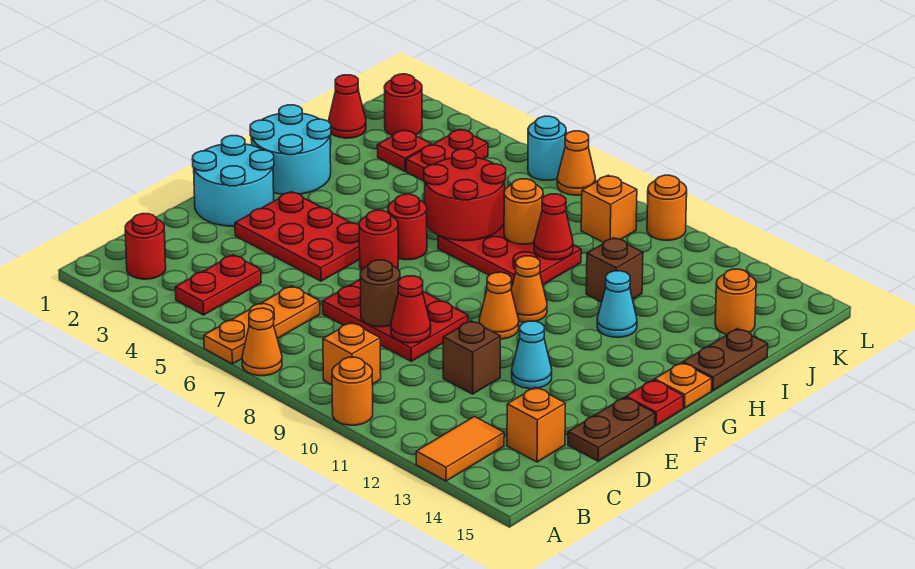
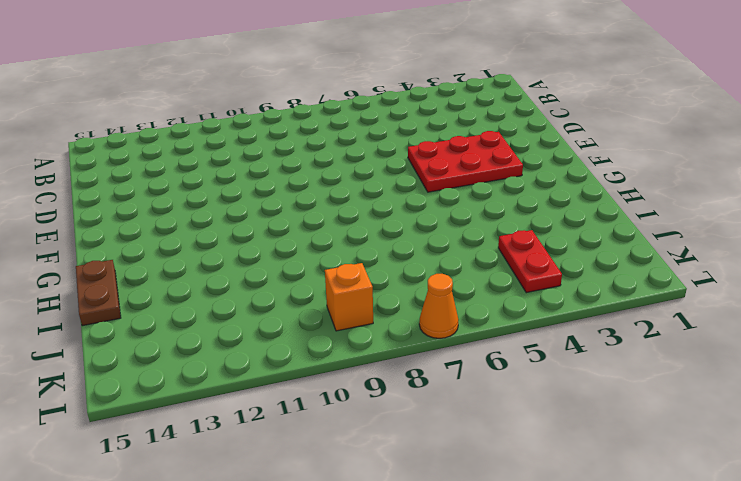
none -> orange 1x3 plate [204,286,320,364]
none -> orange 1x1 cone [242,308,282,376]
none -> orange 1x1 round brick [332,357,373,425]
none -> orange 1x2 tile [416,417,504,481]

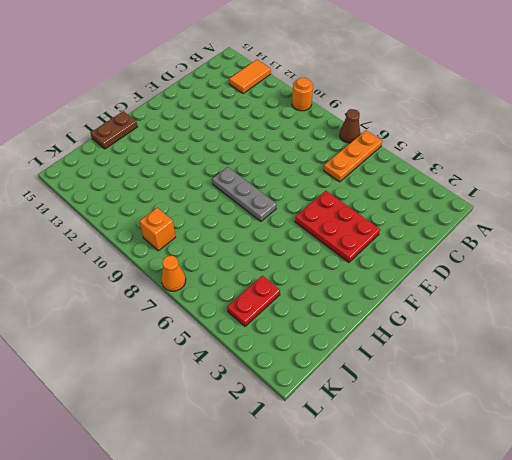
brown 1x1 cone [340,109,360,143] -> orange 1x1 cone [242,308,282,376]
grey 1x3 plate [212,167,276,222] -> none
none -> red 1x1 round brick [125,214,166,279]
none -> red 1x2 plate [175,255,261,315]
none -> orange 1x1 brick [323,322,381,385]
none -> orange 1x1 brick [507,387,565,462]

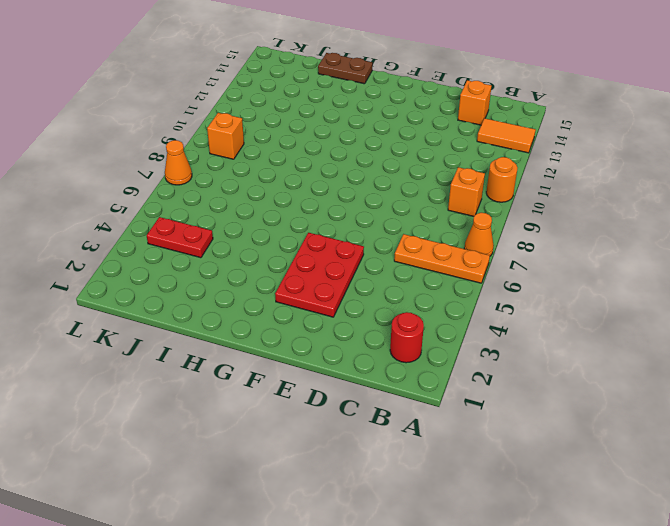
none -> red 1x2 plate [175,255,261,315]
none -> red 2x3 plate [323,280,468,361]
none -> brown 1x1 brick [443,321,500,394]
none -> brown 1x2 plate [568,397,655,461]

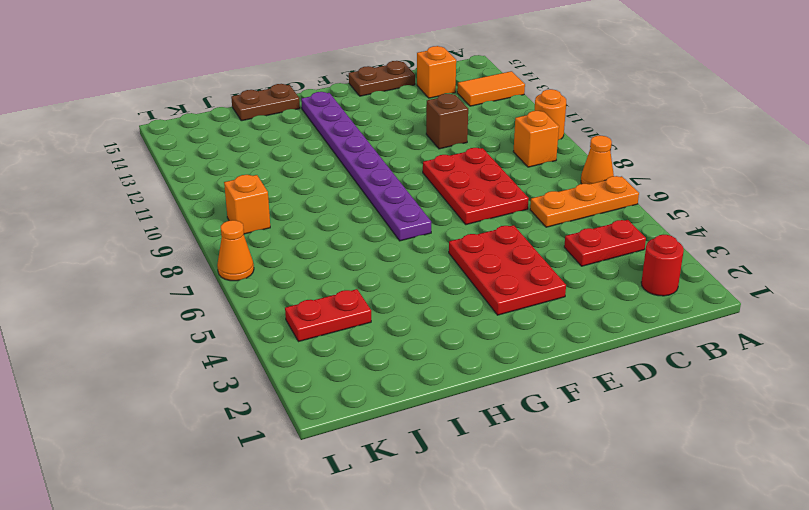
purple 1x8 plate [301,92,431,241] -> orange 1x1 cone [511,256,547,322]
none -> cyan 2x2 round brick [192,136,274,226]
none -> cyan 1x1 cone [512,321,552,389]
none -> red 1x1 round brick [359,210,398,270]
none -> orange 1x1 cone [479,272,519,339]

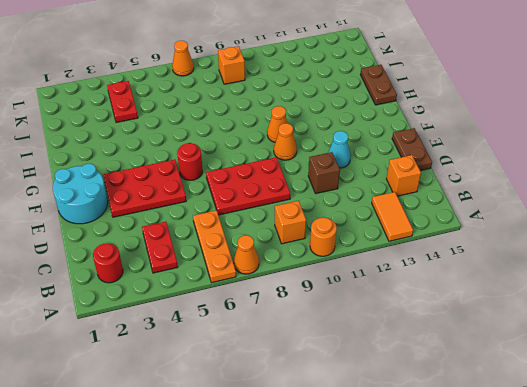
none -> red 1x1 plate [626,380,683,426]
none -> cyan 2x2 round brick [250,105,331,194]
none -> red 1x1 round brick [388,194,427,260]
none -> orange 1x1 plate [655,363,712,408]

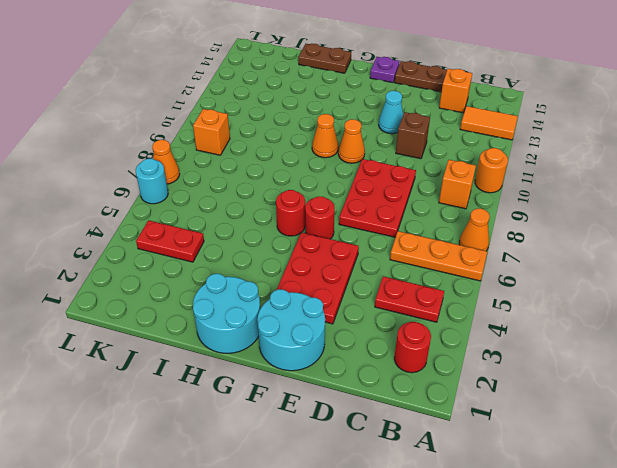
purple 1x1 plate [370,57,400,83] -> red 1x1 plate [626,380,683,426]
none -> orange 1x1 plate [655,363,712,408]
none -> red 2x3 plate [438,224,581,287]
none -> cyan 1x1 cone [597,271,637,337]
none -> brown 1x1 brick [586,238,643,302]

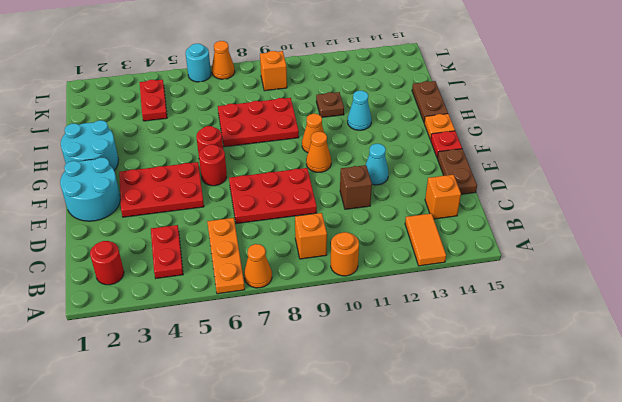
brown 1x1 plate [316,92,344,117] -> brown 1x1 brick [586,238,643,302]
none -> red 1x1 cone [329,75,366,138]
none -> red 1x1 plate [377,130,431,171]
none -> orange 1x1 round brick [715,269,756,335]
none -> red 1x1 round brick [384,74,422,136]

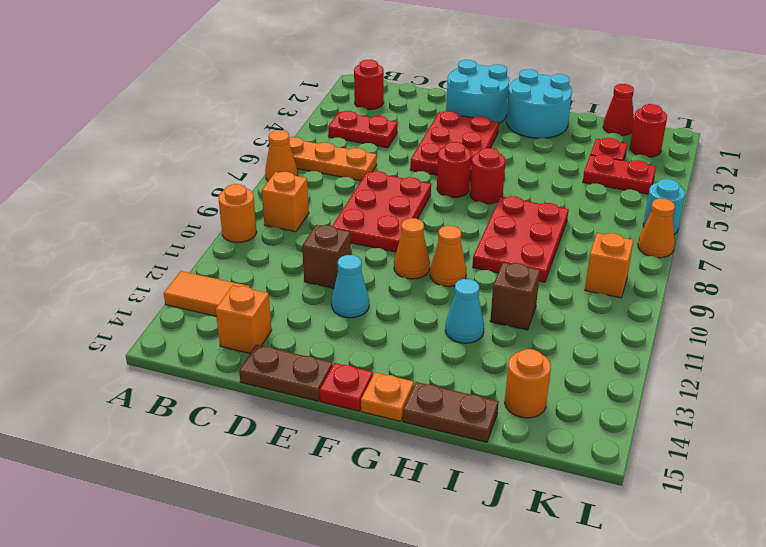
none -> orange 1x1 round brick [647,175,687,240]
none -> brown 1x1 round brick [360,260,400,327]
none -> red 1x1 cone [391,276,431,343]
none -> red 2x2 round brick [424,149,506,241]

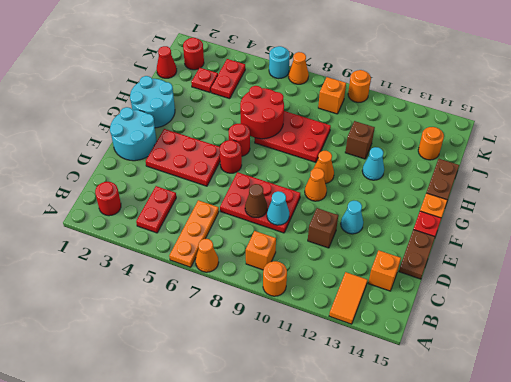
brown 1x1 cone [245,184,267,218] -> brown 1x1 round brick [360,260,400,327]
cyan 1x1 cone [267,191,289,225] -> red 1x1 cone [391,276,431,343]
none -> orange 1x1 round brick [504,179,543,244]
none -> red 1x1 cone [534,194,573,260]

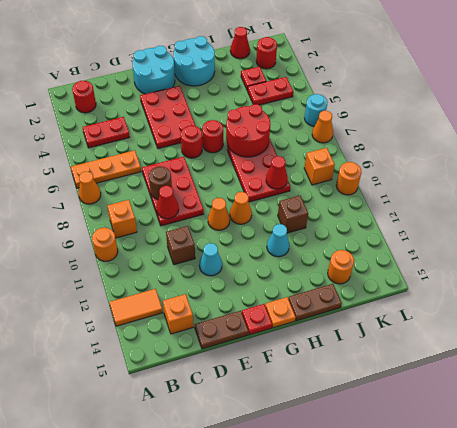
none -> orange 1x1 round brick [504,179,543,244]

